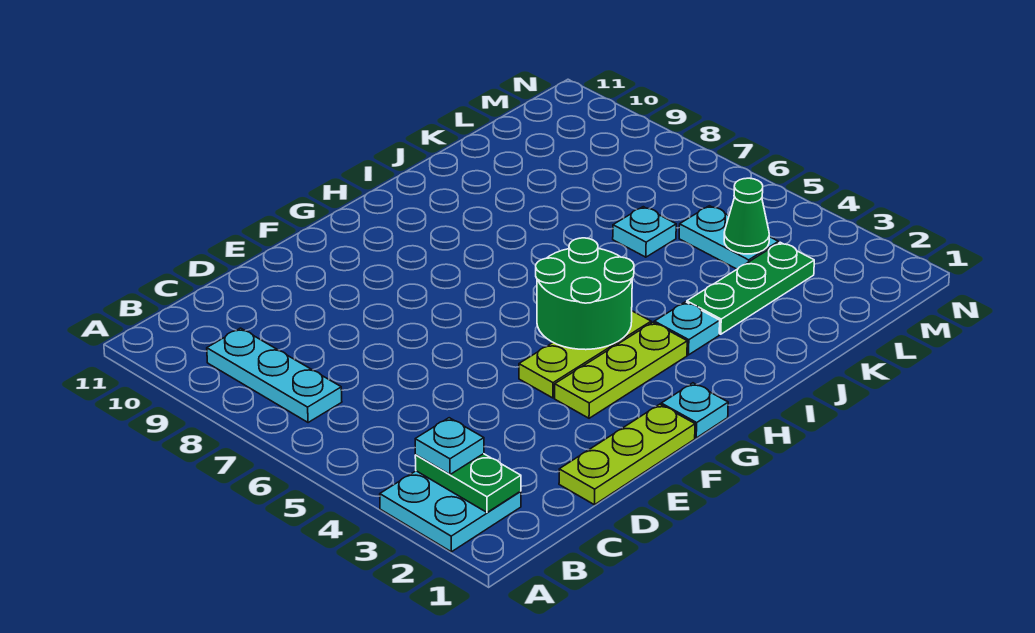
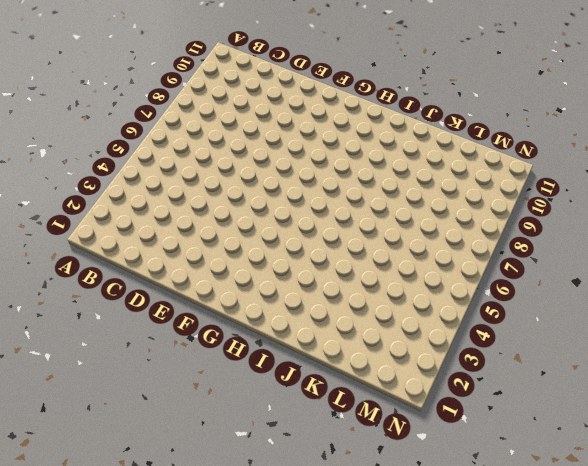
none -> cyan 2x2 plate [380,471,521,552]
none -> cyan 1x3 plate [207,328,342,423]
none -> lime 1x3 plate [559,404,695,505]

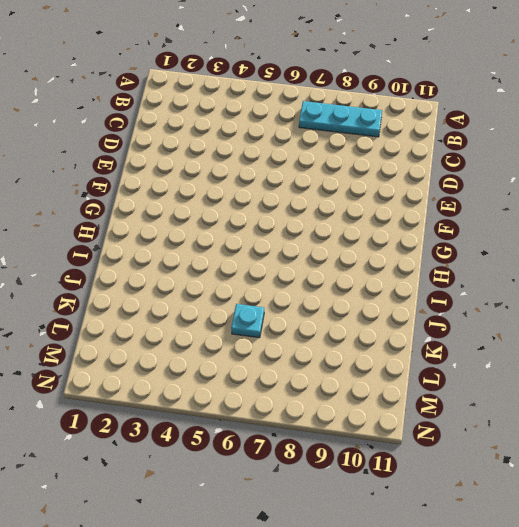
none -> cyan 2x2 plate [380,471,521,552]
none -> lime 1x3 plate [559,404,695,505]
none -> lime 1x3 plate [555,322,687,418]

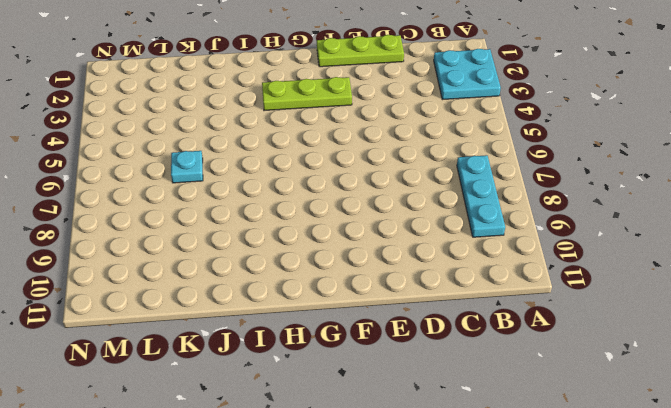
none -> lime 1x3 plate [519,311,651,398]
none -> cyan 1x1 plate [661,383,728,438]
none -> cyan 1x1 plate [654,302,720,355]

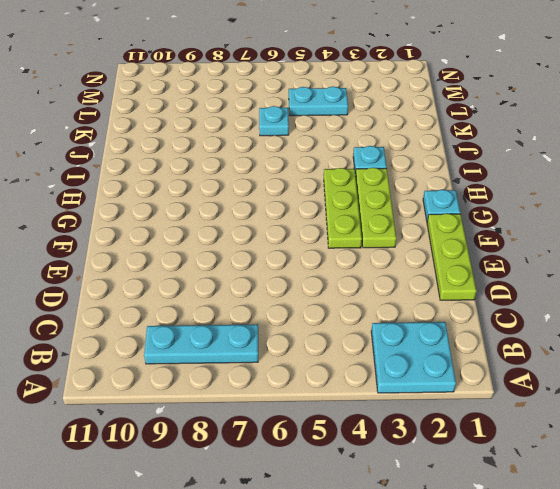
none -> green 1x3 plate [687,242,814,334]
none -> green 1x2 plate [415,454,521,512]
none -> green 2x2 round brick [536,238,634,350]

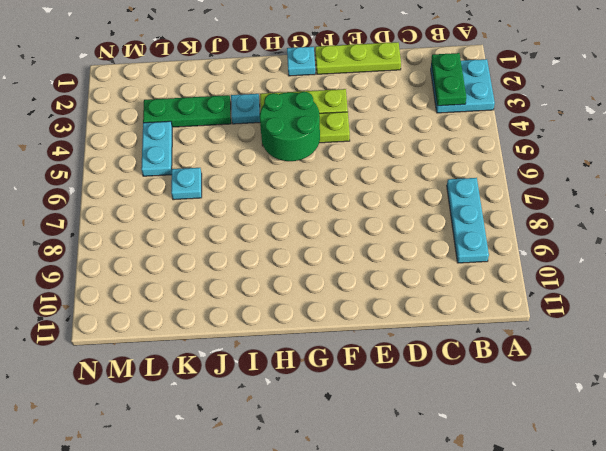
none -> green 1x1 cone [724,178,769,254]
none -> cyan 1x1 plate [415,418,484,475]

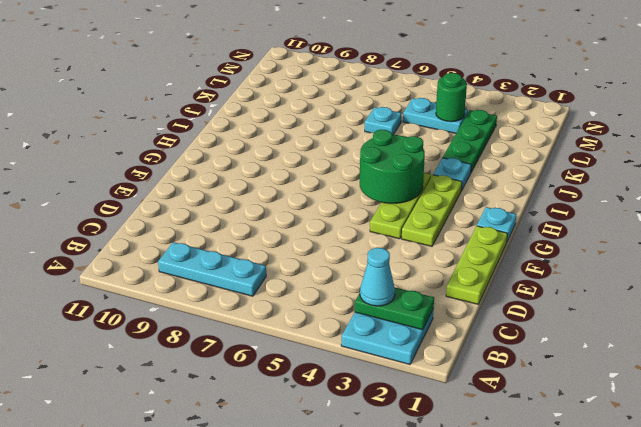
cyan 1x1 cone [360,248,395,306] -> cyan 1x1 plate [415,418,484,475]
green 1x1 round brick [436,73,467,122] -> green 1x1 cone [724,178,769,254]

